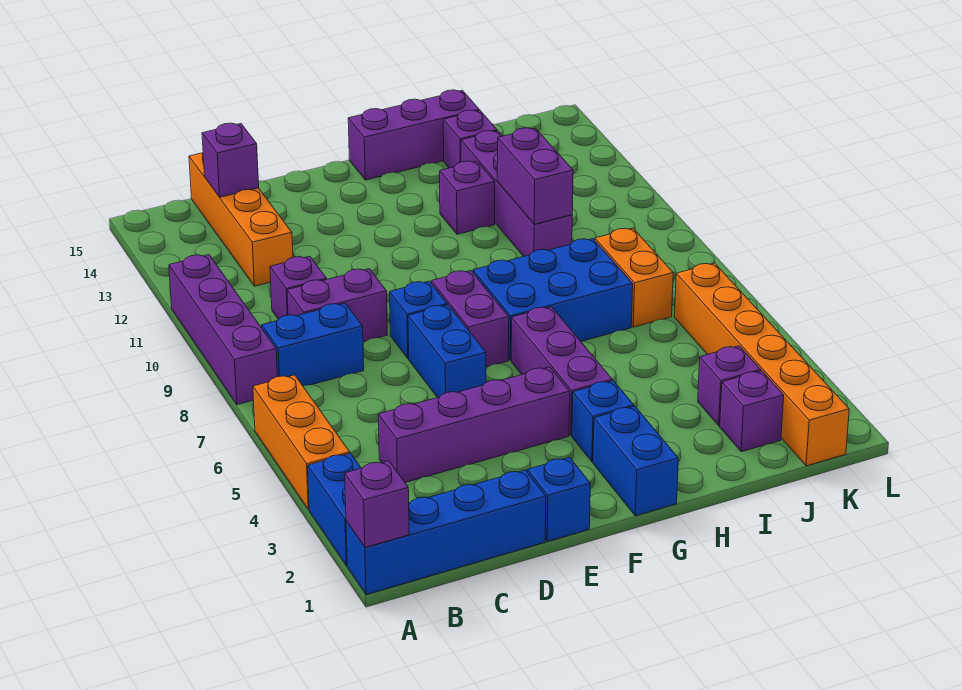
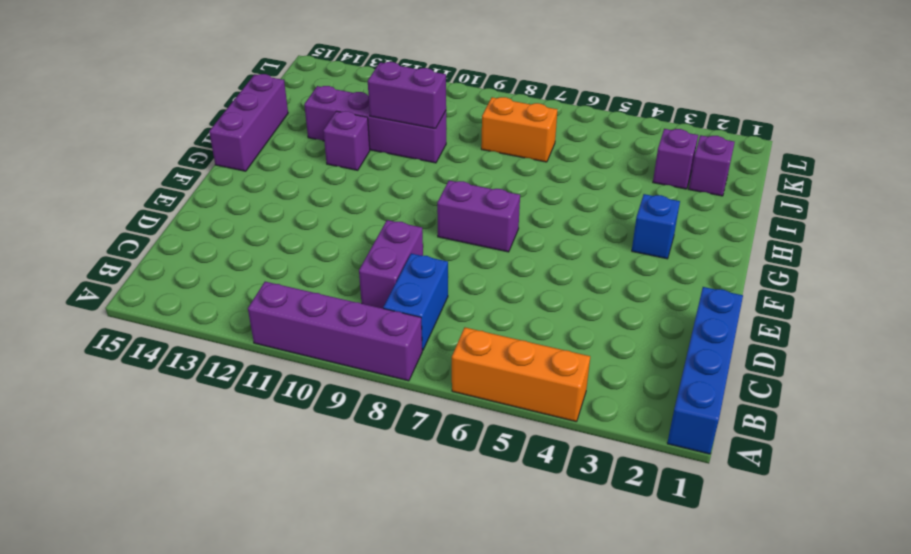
none -> blue 1x2 brick [308,453,361,566]
none -> purple 1x4 brick [378,367,570,482]
none -> purple 1x1 brick [270,256,327,319]

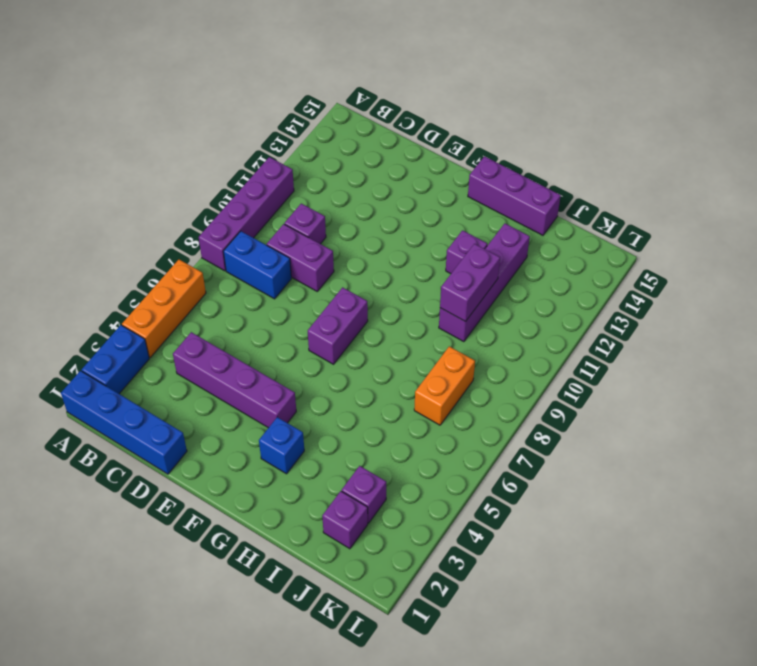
none -> orange 1x4 brick [189,153,293,286]
none -> blue 1x1 brick [528,457,590,542]
none -> blue 1x2 brick [408,305,486,398]

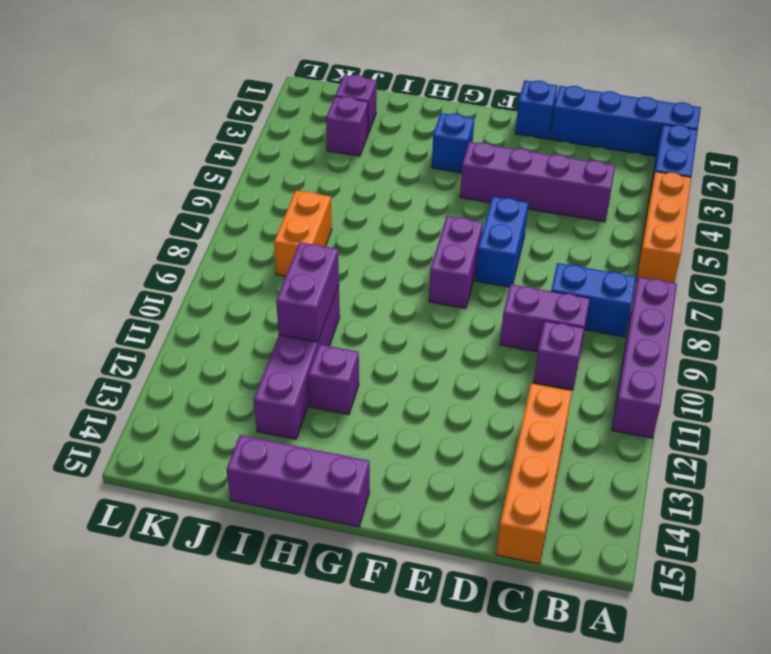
none -> blue 1x1 brick [390,281,447,359]
none -> blue 1x2 brick [593,406,678,516]
none -> purple 1x3 brick [511,307,612,436]

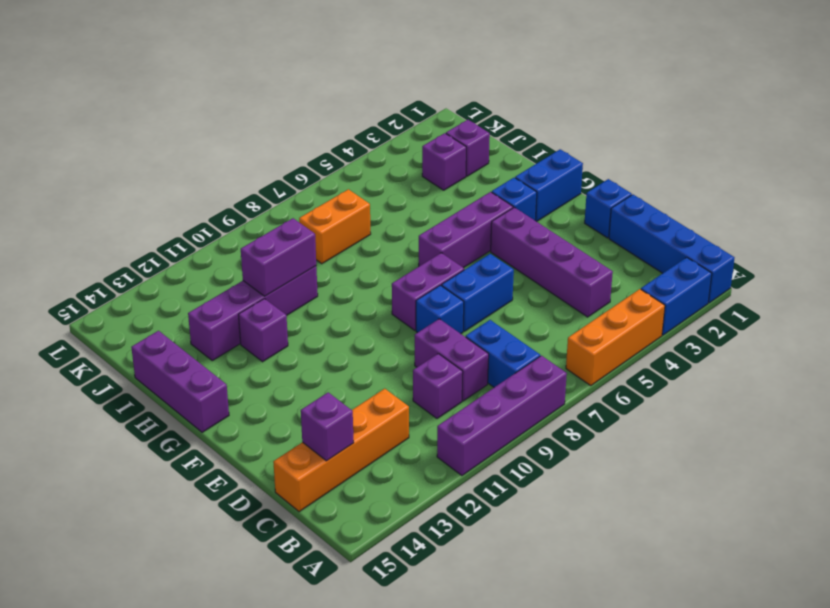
none -> blue 2x3 brick [473,239,633,361]
none -> purple 1x1 brick [443,110,497,168]
none -> orange 1x6 brick [675,263,849,466]

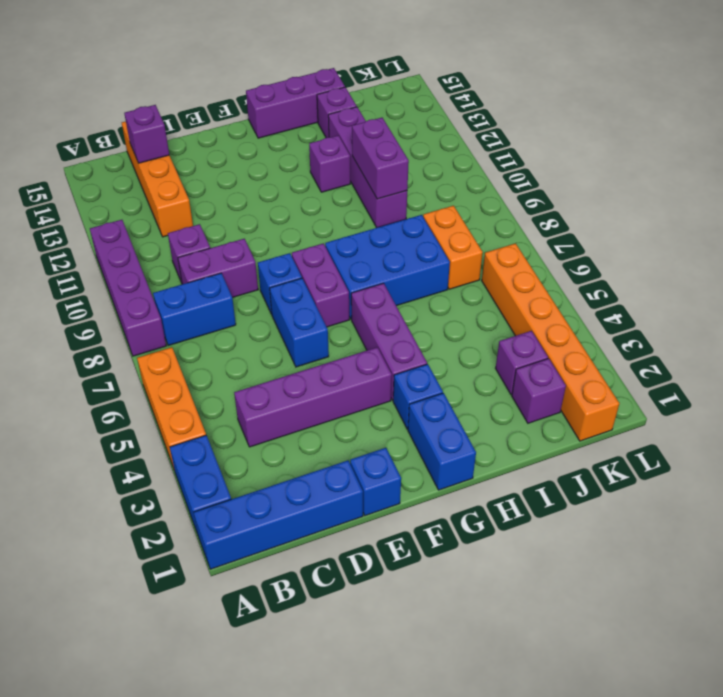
none -> purple 1x1 brick [345,461,409,547]

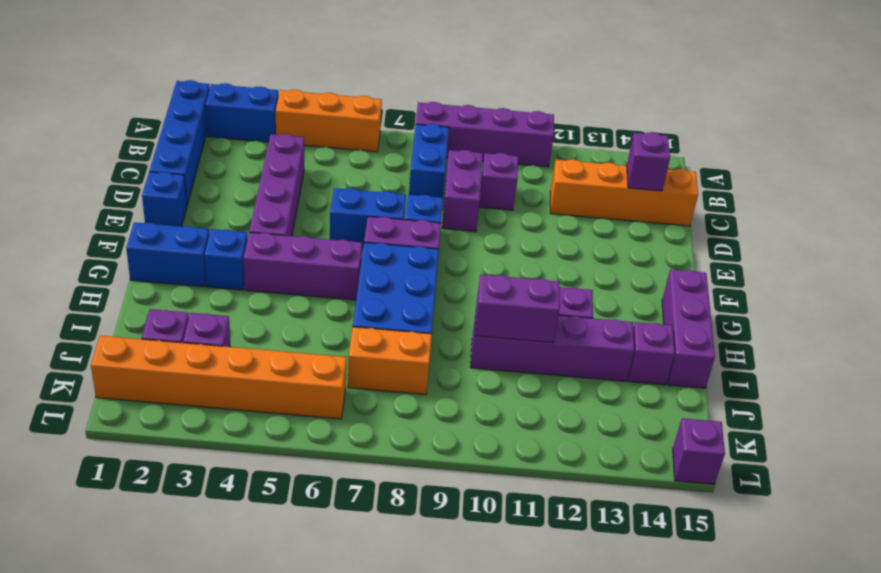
purple 1x1 brick [673,418,725,484] -> purple 1x1 brick moved to [345,461,409,547]

